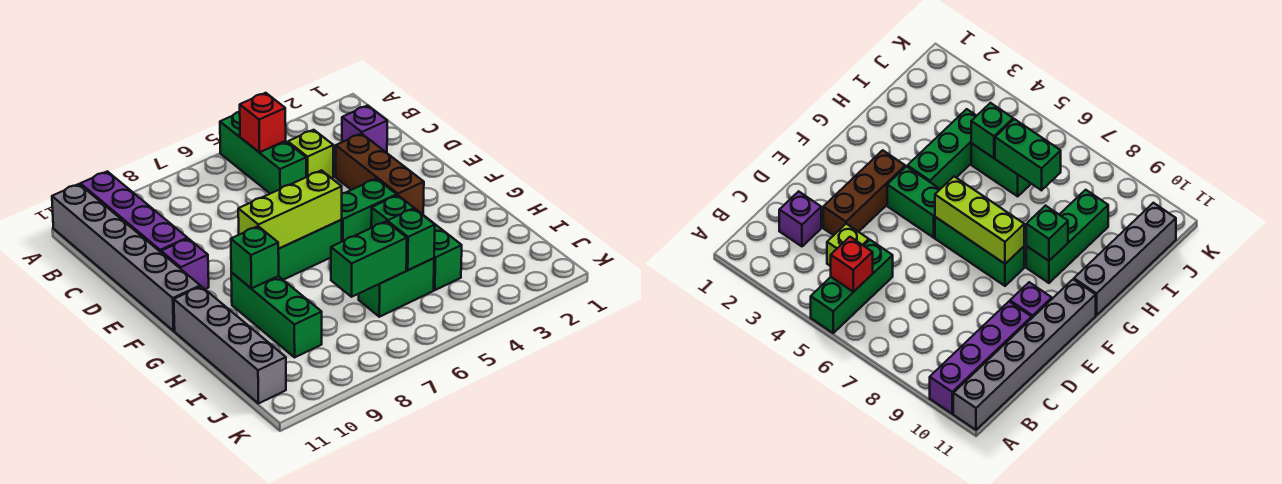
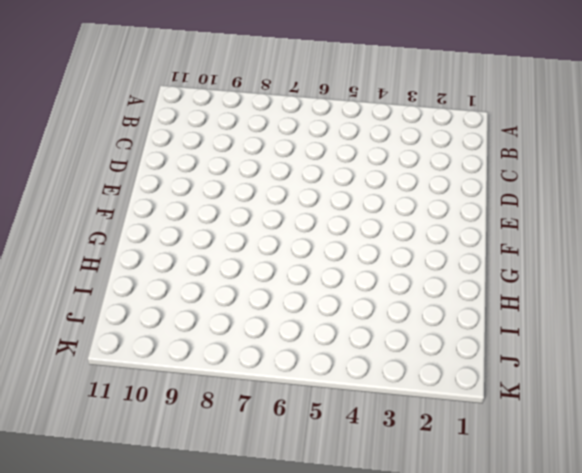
none -> green 1x3 brick [220,112,306,194]
none -> purple 1x4 brick [81,171,187,252]
none -> grey 1x6 brick [52,184,200,331]

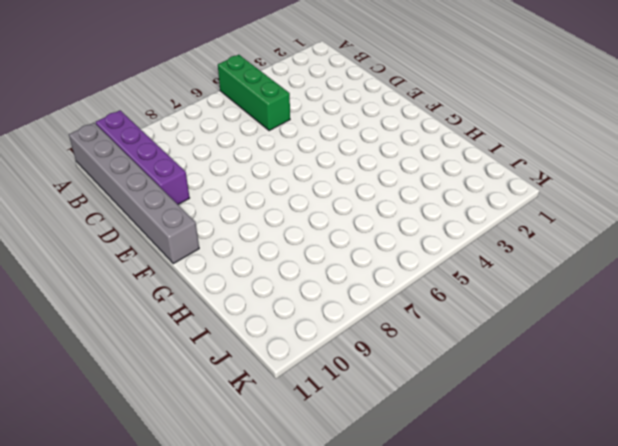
none -> purple 1x1 brick [342,106,387,153]
none -> lime 1x1 brick [288,130,333,178]
none -> brown 1x3 brick [336,133,424,214]

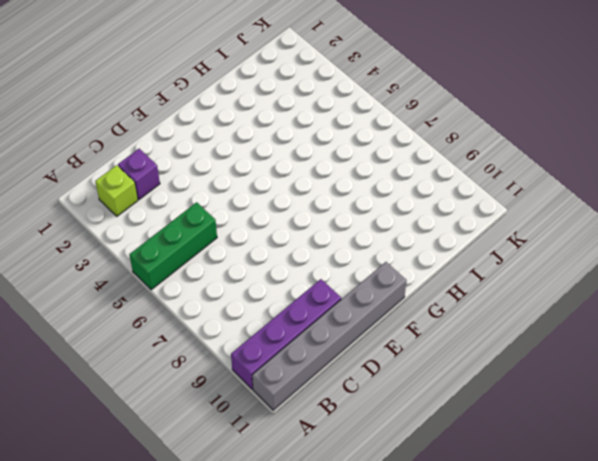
lime 1x1 brick [95,165,138,216] -> lime 1x1 brick moved to [288,130,333,178]
none -> brown 1x3 brick [336,133,424,214]
none -> purple 1x1 brick [161,239,209,289]
none -> green 1x2 brick [342,179,397,241]

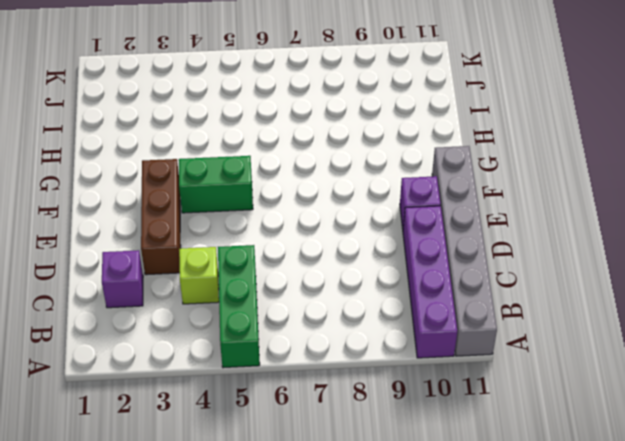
none -> green 1x3 brick [278,220,342,280]
none -> green 1x3 brick [371,195,462,290]
none -> green 1x3 brick [231,273,322,357]

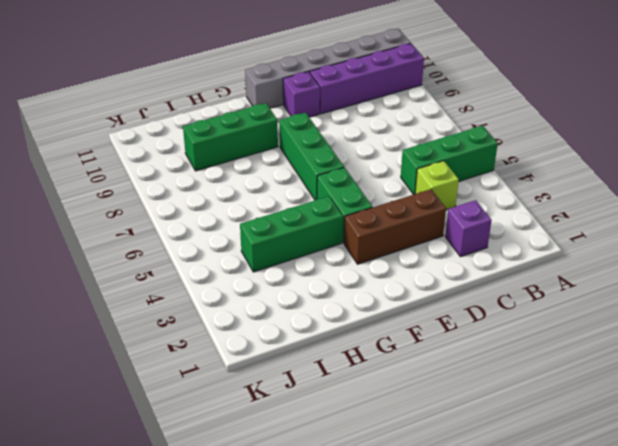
none -> grey 1x4 brick [174,286,286,404]
none -> green 1x2 brick [359,258,434,317]
none -> red 1x1 brick [240,93,286,152]

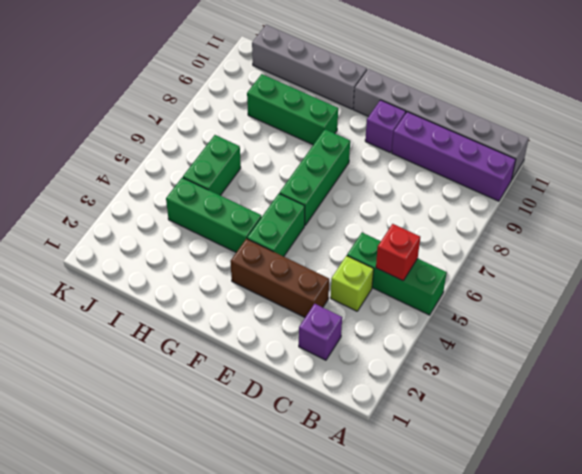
none -> lime 1x3 brick [238,170,342,249]
none -> green 1x1 brick [231,226,279,288]
none -> green 1x1 brick [387,208,435,270]

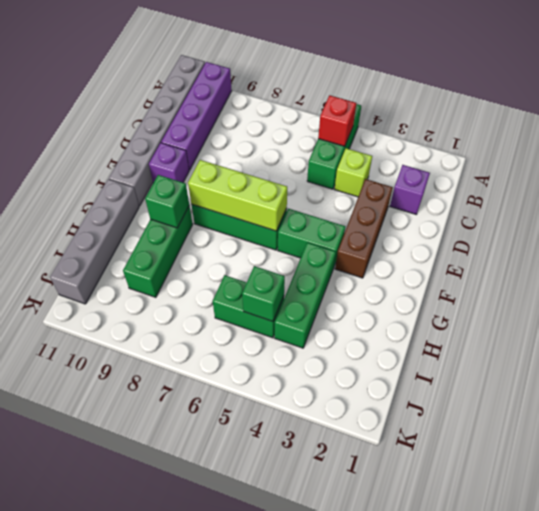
none -> green 1x2 brick [331,221,407,297]

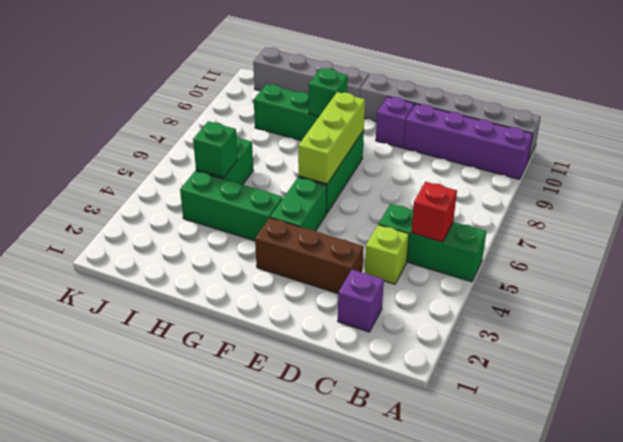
none -> green 1x2 brick [331,221,407,297]

